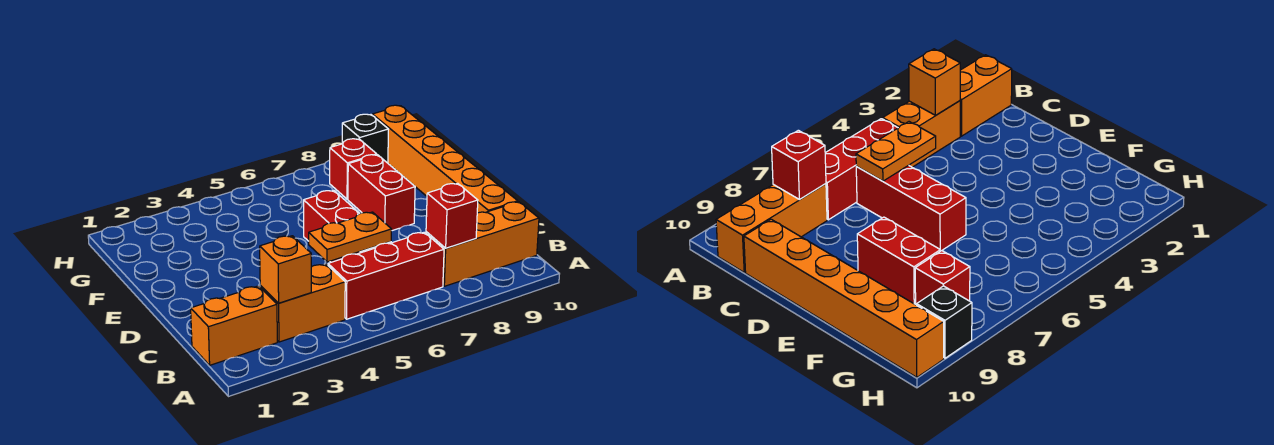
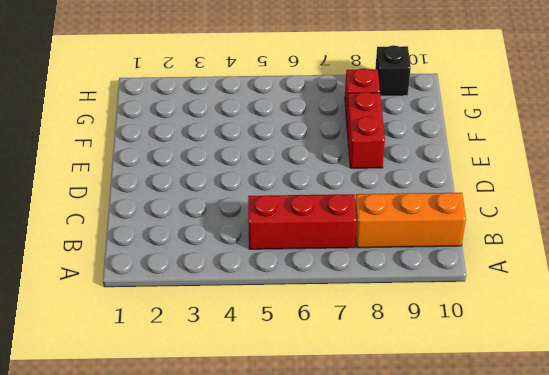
none -> orange 1x2 brick [191,286,277,365]
none -> orange 1x2 brick [260,264,345,342]
none -> red 1x3 brick [304,190,391,262]

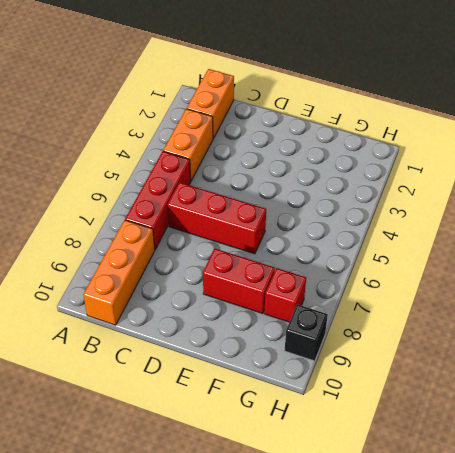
none -> orange 1x6 brick [372,105,518,213]
none -> orange 1x1 brick [260,236,311,303]
none -> red 1x1 brick [426,183,478,248]

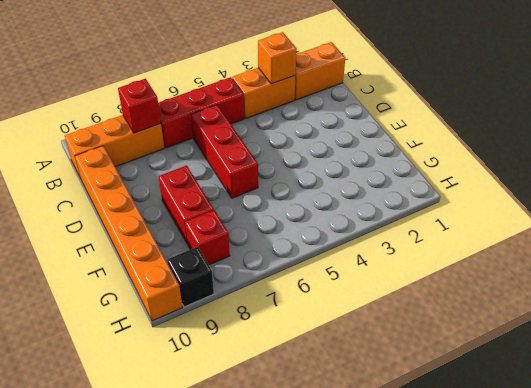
none -> orange 1x2 plate [309,212,392,262]

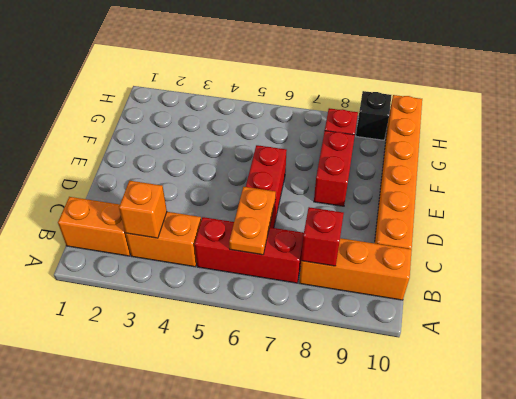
orange 1x2 plate [229,187,276,255] -> orange 1x2 plate turned to [309,212,392,262]

